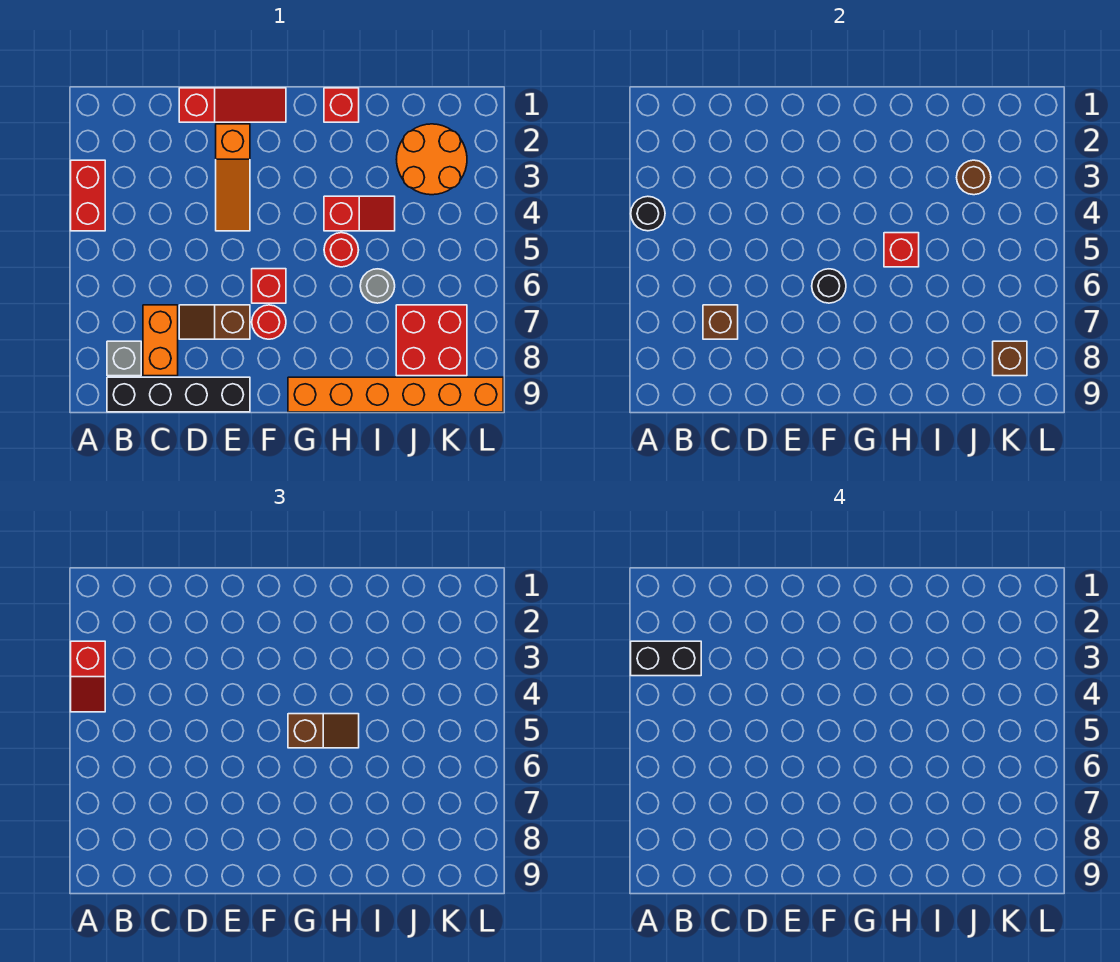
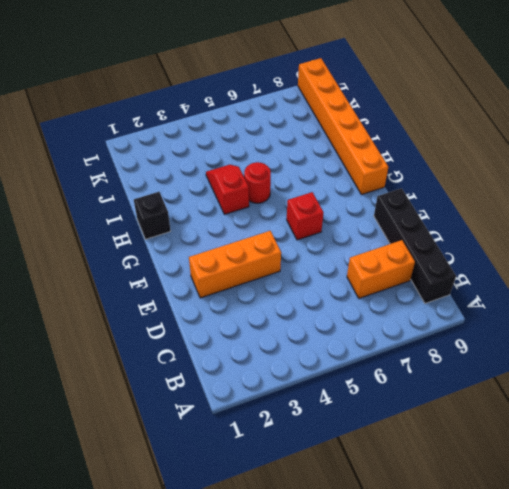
orange 1x3 brick [189,231,281,298] -> orange 1x3 slope [216,124,250,231]
black 1x1 brick [134,192,171,239] -> red 1x1 brick [324,88,359,122]
none -> red 1x2 brick [71,160,105,231]
none -> grey 1x1 brick [107,341,141,376]
none -> red 1x3 slope [179,88,286,122]

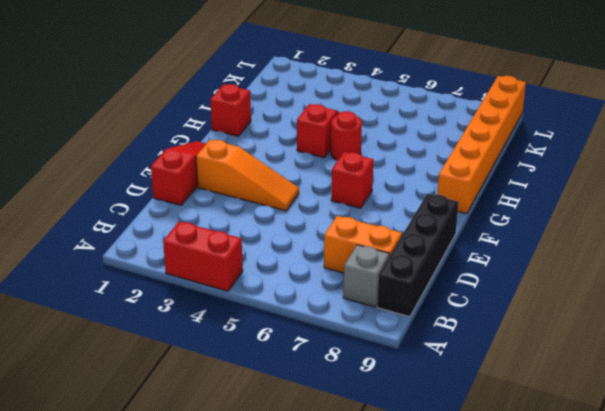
none -> brown 1x2 slope [179,305,250,339]
none -> red 1x1 round brick [252,305,286,339]
none -> grey 1x1 round brick [360,269,395,303]

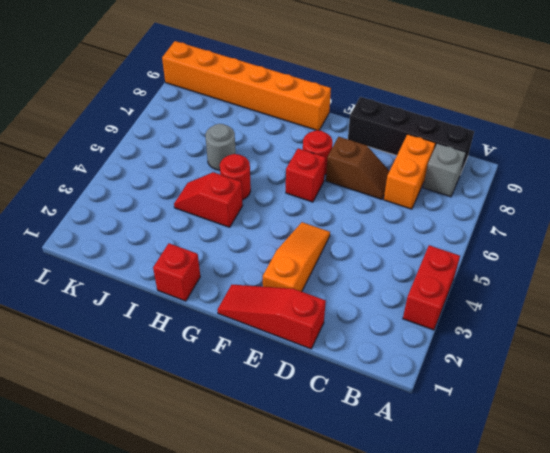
none -> orange 2x2 round brick [396,124,467,195]
none -> red 2x2 brick [396,305,467,376]
none -> black 1x1 round brick [631,196,665,231]

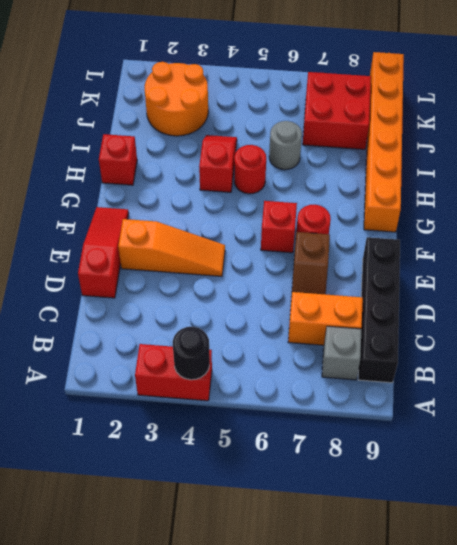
none -> brown 1x1 brick [703,305,738,339]
none -> black 1x1 round brick [812,269,846,303]
none -> red 1x1 brick [884,233,919,267]

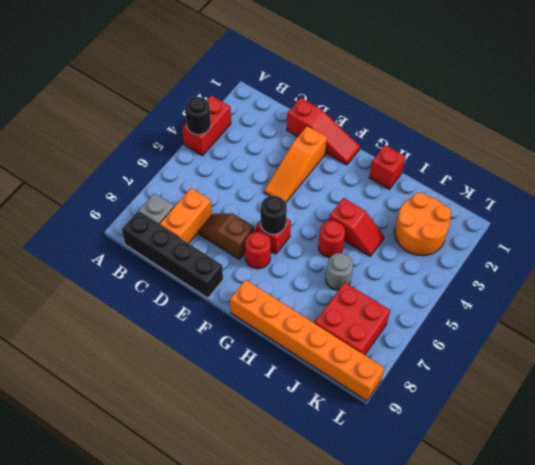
none -> brown 1x1 brick [703,305,738,339]
none -> red 1x1 brick [884,233,919,267]
none -> brown 1x1 round brick [957,160,991,195]

